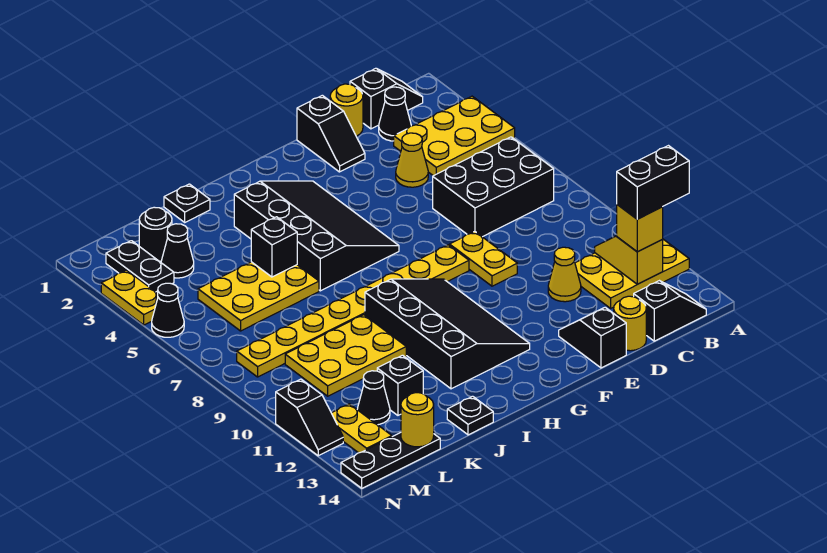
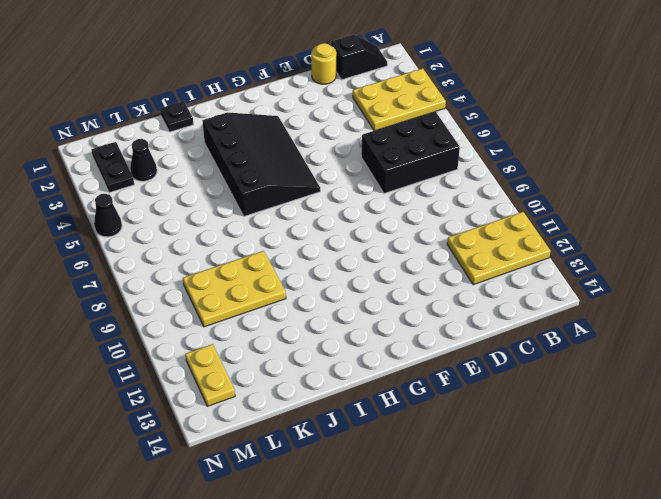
none -> black 1x2 slope [634,281,706,341]
none -> black 1x1 cone [379,87,411,141]
none -> yellow 1x1 cone [396,133,428,187]
none -> yellow 1x1 cone [548,247,581,302]

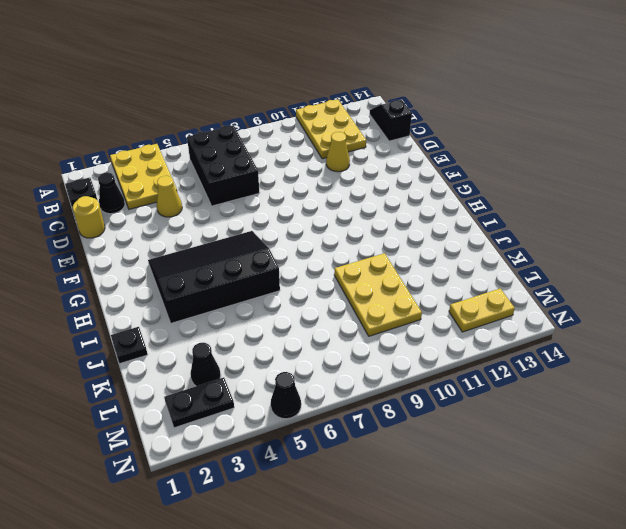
none -> yellow 1x1 round brick [614,296,646,351]
none -> black 1x2 slope [297,95,365,172]
none -> yellow 1x2 plate [450,231,517,286]
none -> black 1x2 slope [559,307,626,368]

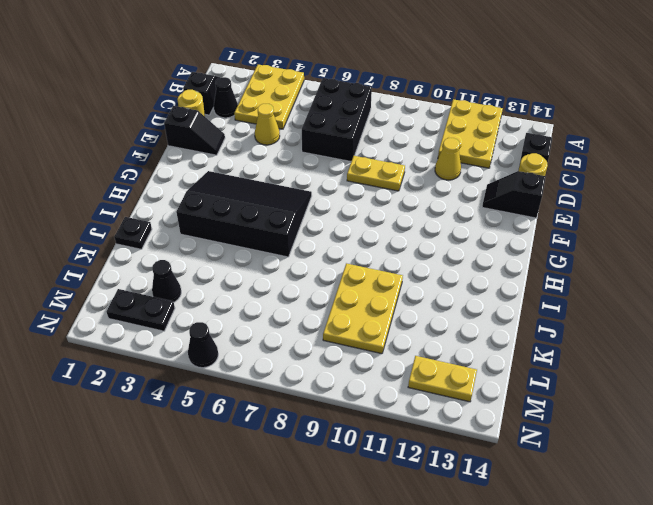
none -> yellow 1x8 plate [237,245,469,377]
none -> black 3x4 slope [365,279,530,389]
none -> yellow 2x3 plate [198,262,319,331]
none -> black 1x1 plate [447,396,493,435]

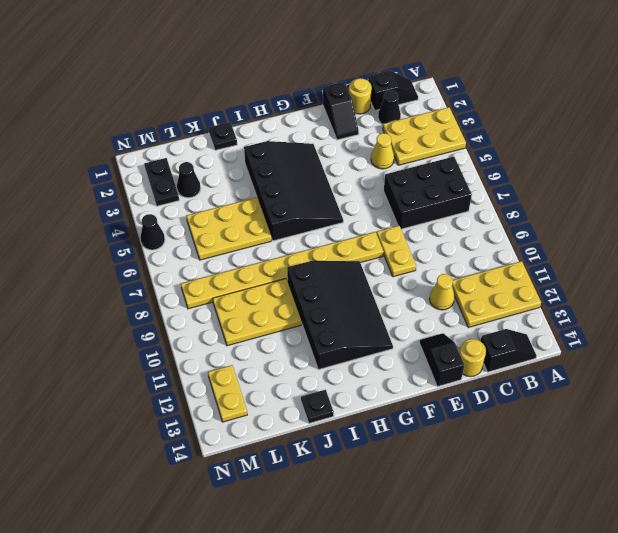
none -> black 1x1 brick [377,355,423,415]
none -> black 1x1 round brick [139,207,172,261]
none -> black 1x1 cone [357,371,390,425]
none -> black 1x3 plate [341,433,440,488]

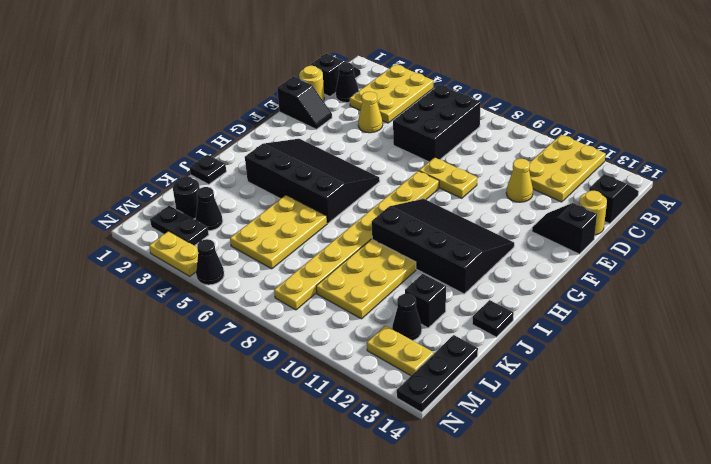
none -> black 1x2 slope [276,379,343,456]
none -> yellow 1x2 slope [595,236,663,284]
none -> black 1x1 brick [251,217,297,277]
none -> yellow 1x1 round brick [401,393,434,447]

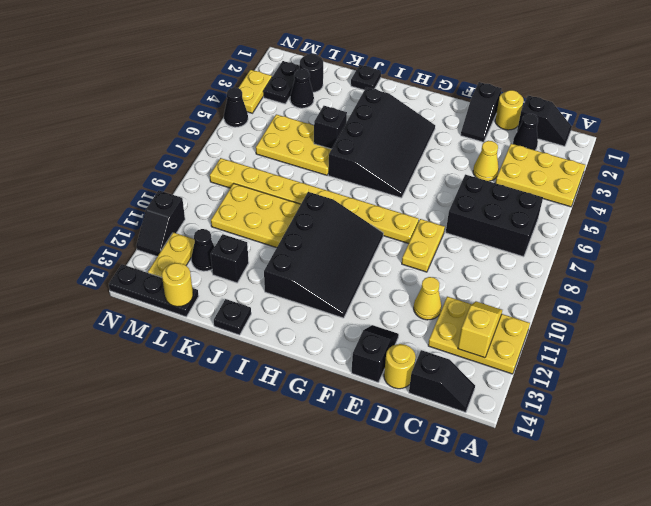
none -> yellow 1x1 brick [617,205,663,252]
none -> black 1x2 brick [617,146,689,219]

